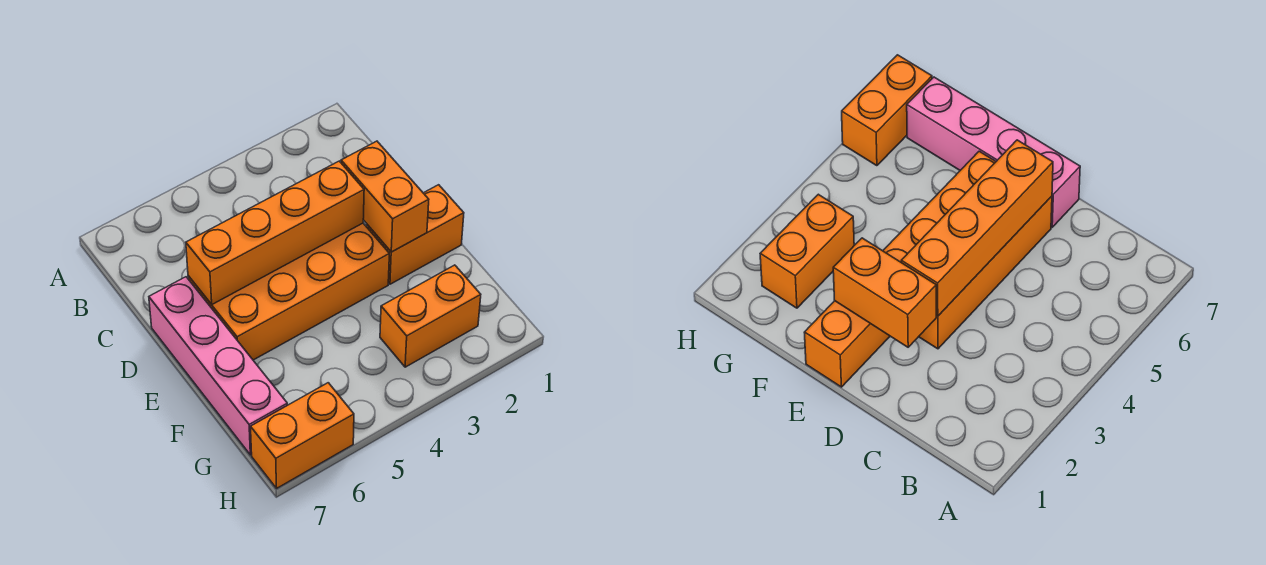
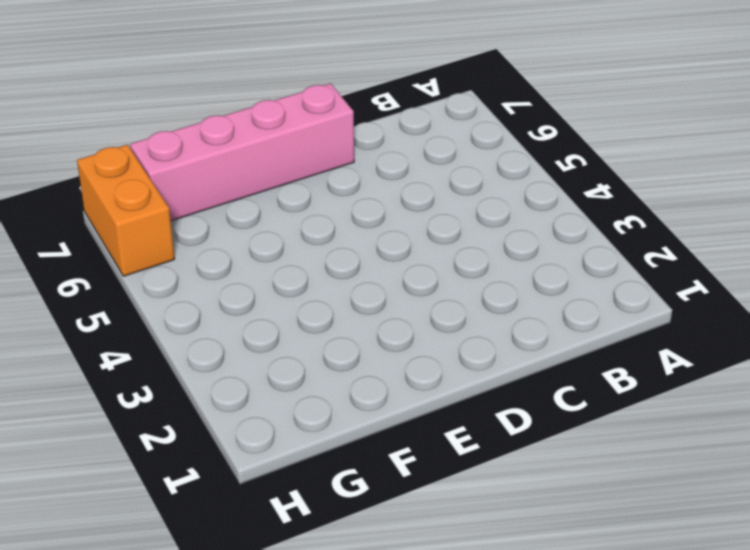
none -> orange 2x4 brick [188,223,389,360]
none -> orange 1x2 brick [366,185,464,284]

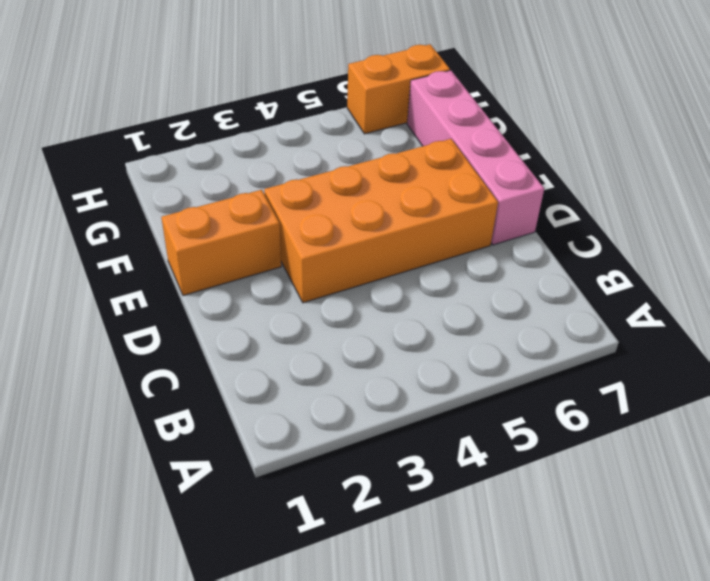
none -> orange 1x2 brick [380,265,481,367]
none -> orange 1x2 brick [341,141,429,252]

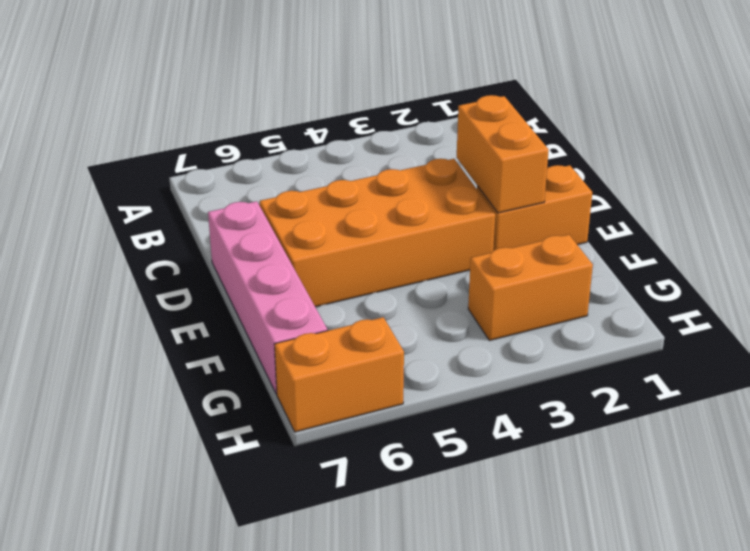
none -> orange 1x4 brick [186,161,364,304]

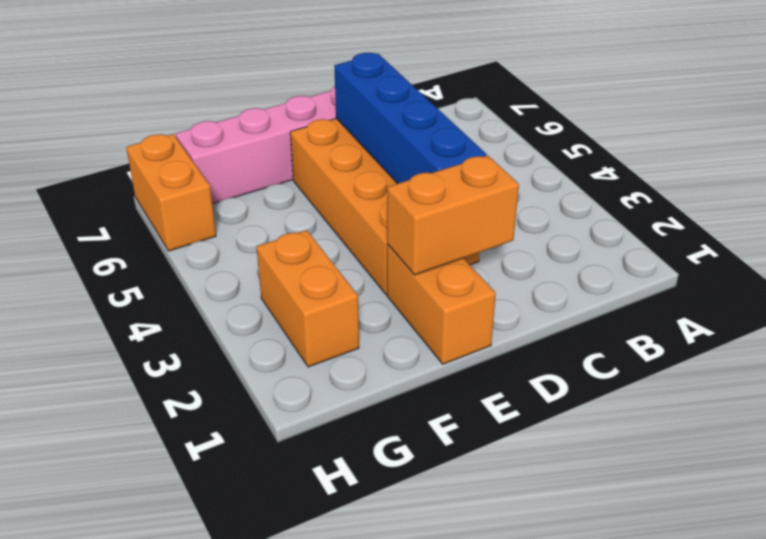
blue 1x4 brick [334,53,486,184] -> orange 1x4 brick [186,161,364,304]

